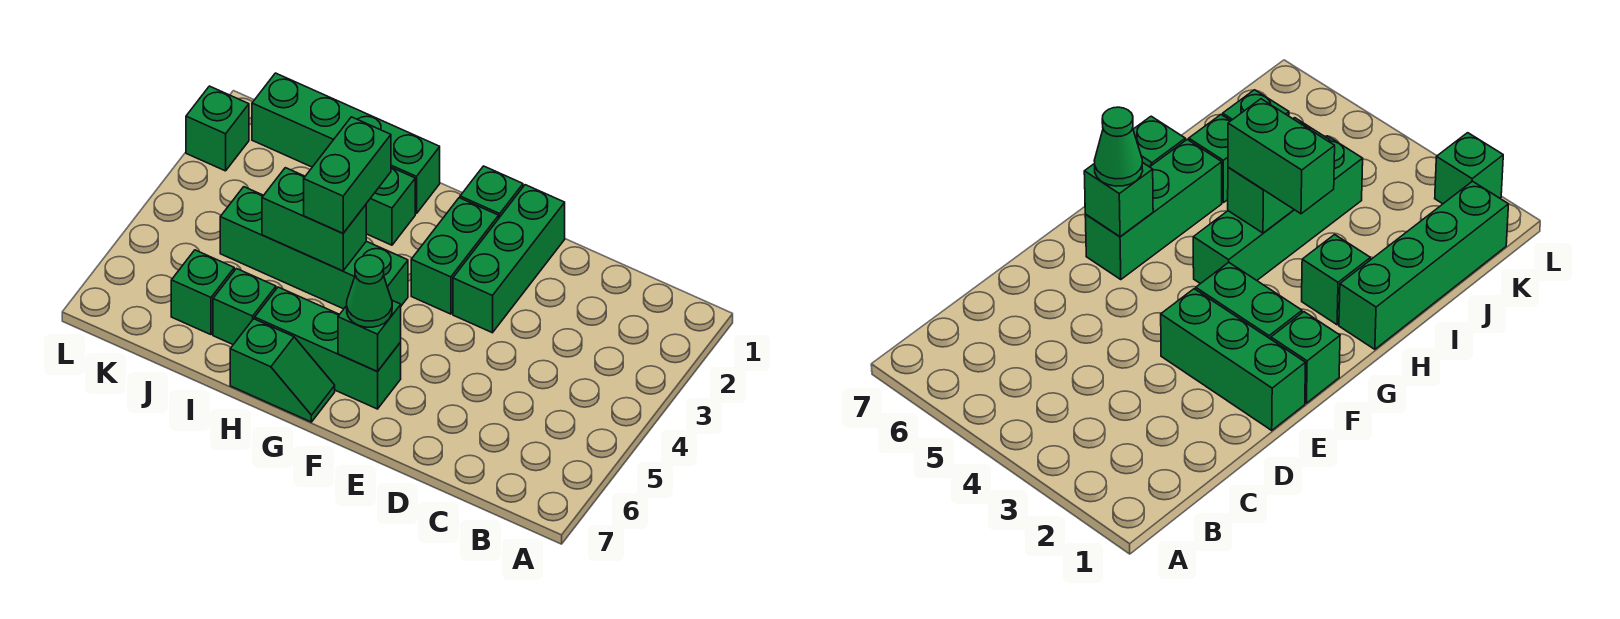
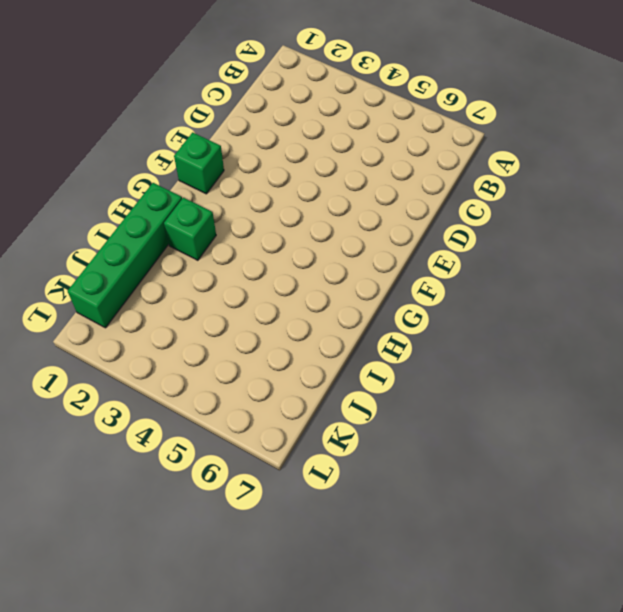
none -> green 1x3 brick [453,185,565,333]
none -> green 1x2 brick [411,198,499,314]
none -> green 1x3 brick [255,287,401,409]

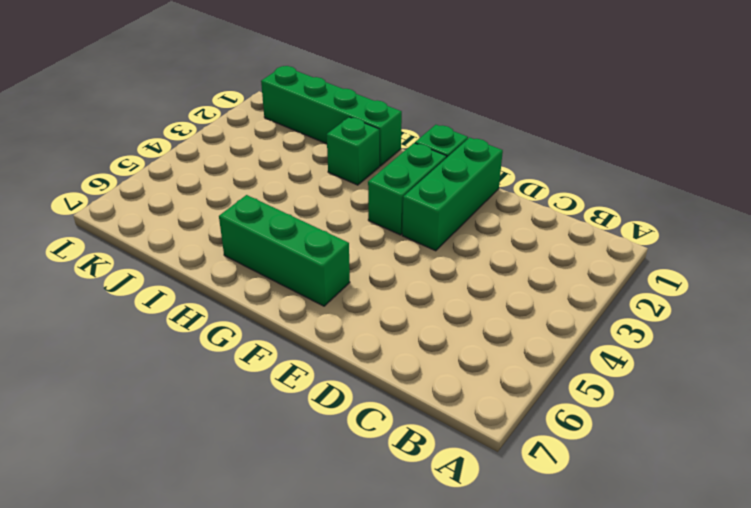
none -> green 1x4 brick [220,187,408,309]
none -> green 1x2 slope [230,319,335,422]
none -> green 1x1 brick [213,269,276,345]

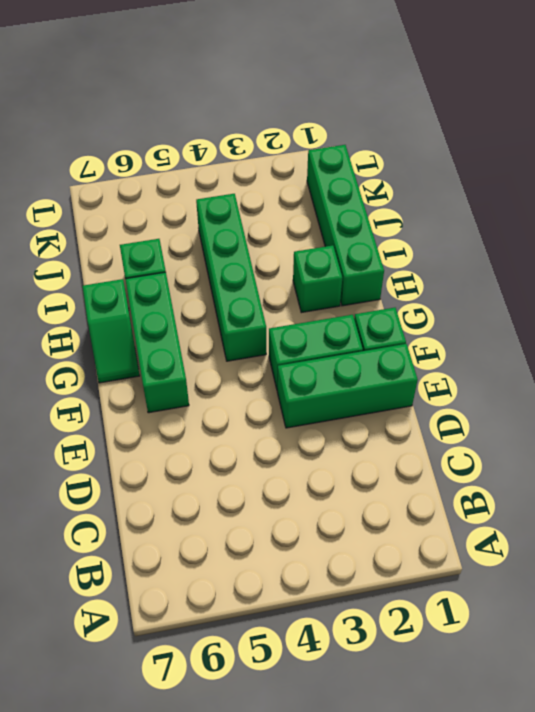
none -> green 1x1 brick [171,250,234,335]
none -> green 1x1 brick [186,86,249,171]
none -> green 1x1 brick [338,300,401,372]

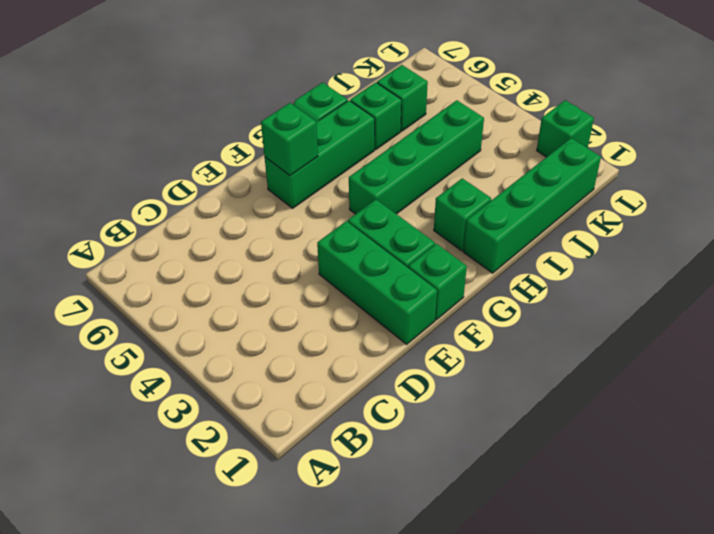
none -> green 1x2 brick [262,168,366,271]
none -> green 1x1 cone [347,255,392,327]
none -> green 1x2 brick [304,117,391,233]

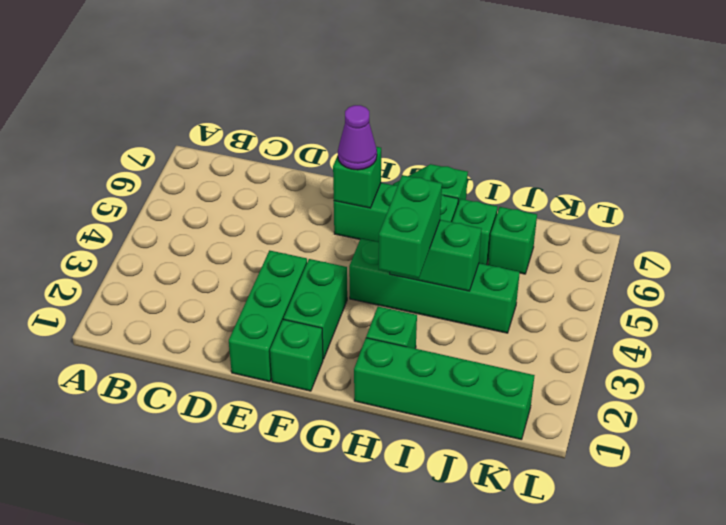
purple 1x1 cone [338,105,377,170] -> green 1x1 cone [347,255,392,327]
none -> green 1x1 brick [186,86,249,171]

